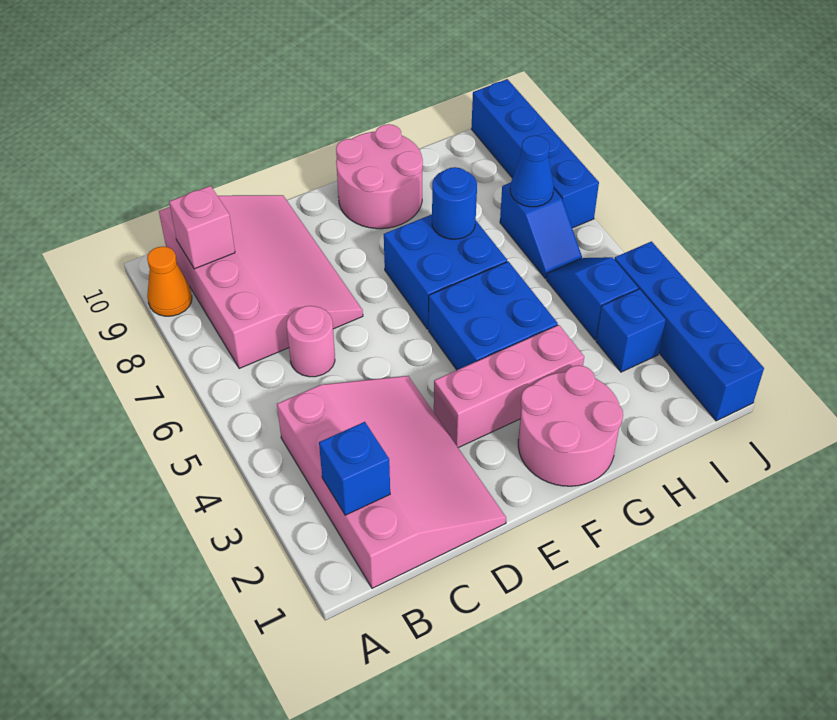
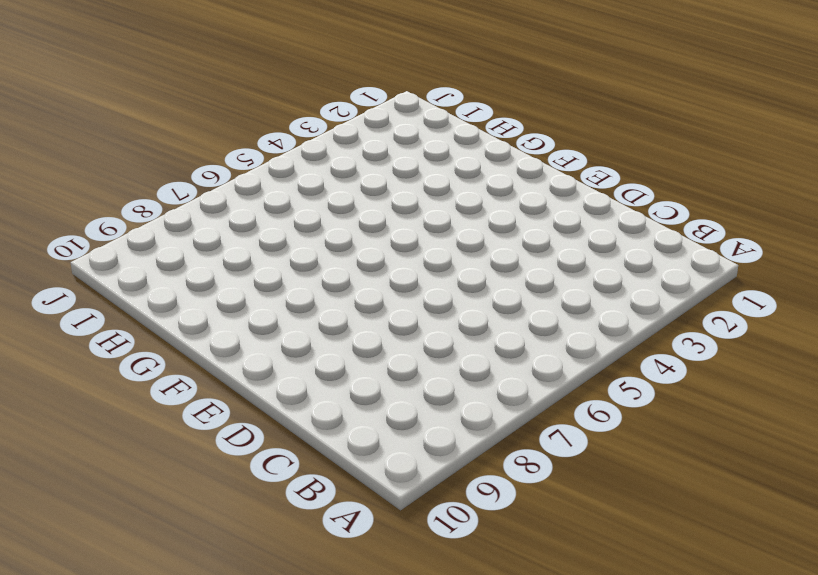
none -> orange 1x1 cone [147,247,192,316]
none -> pink 3x4 slope [277,376,506,588]
none -> pink 3x4 slope [159,195,363,368]

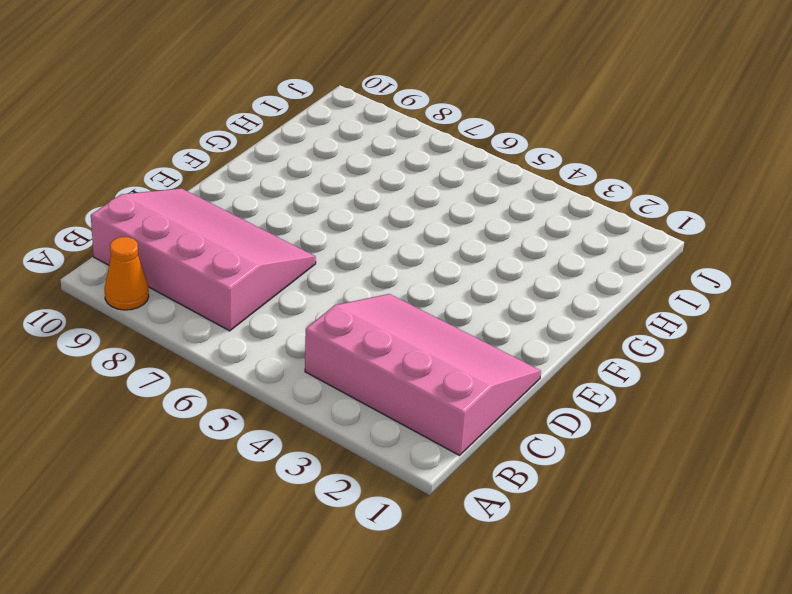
none -> pink 1x1 round brick [287,306,335,377]
none -> pink 1x3 brick [434,325,584,448]
none -> pink 2x2 round brick [518,365,623,486]

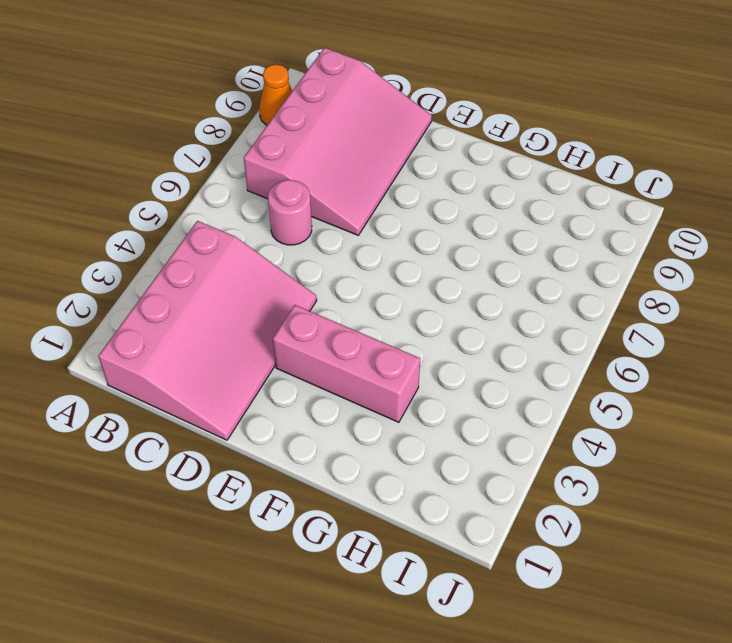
none -> pink 2x2 round brick [518,365,623,486]
none -> blue 2x2 brick [429,262,558,370]
none -> blue 2x2 brick [384,214,507,329]

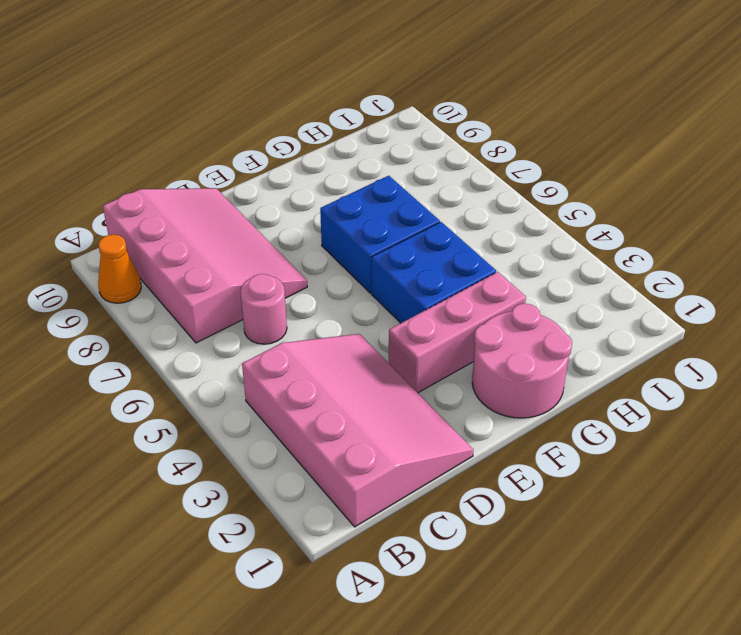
none -> pink 2x2 round brick [336,124,423,229]
none -> blue 1x1 brick [596,289,666,372]
none -> blue 1x2 slope [546,257,638,340]

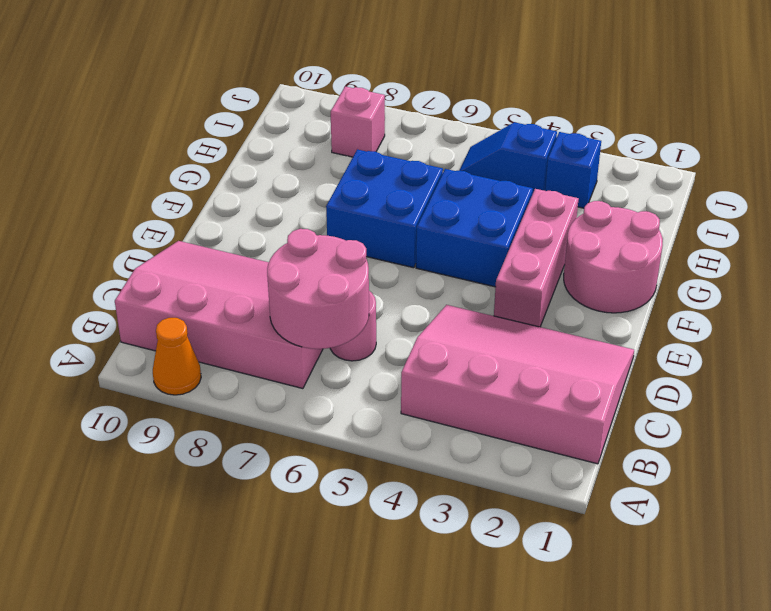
pink 2x2 round brick [267,229,369,349] -> pink 2x2 round brick moved to [336,124,423,229]
pink 1x1 brick [331,87,385,157] -> pink 1x1 brick moved to [169,186,235,269]
none -> blue 1x2 slope [500,183,582,278]
none -> blue 1x4 brick [614,241,764,421]
none -> blue 1x4 brick [471,79,599,228]

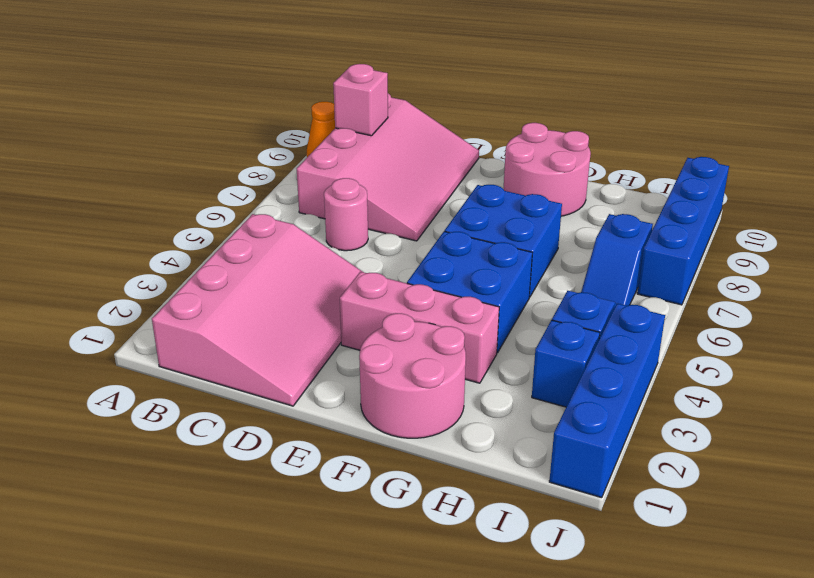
none -> blue 1x1 brick [319,422,390,515]
none -> blue 1x1 round brick [432,167,477,239]
none -> blue 1x1 cone [510,136,554,207]

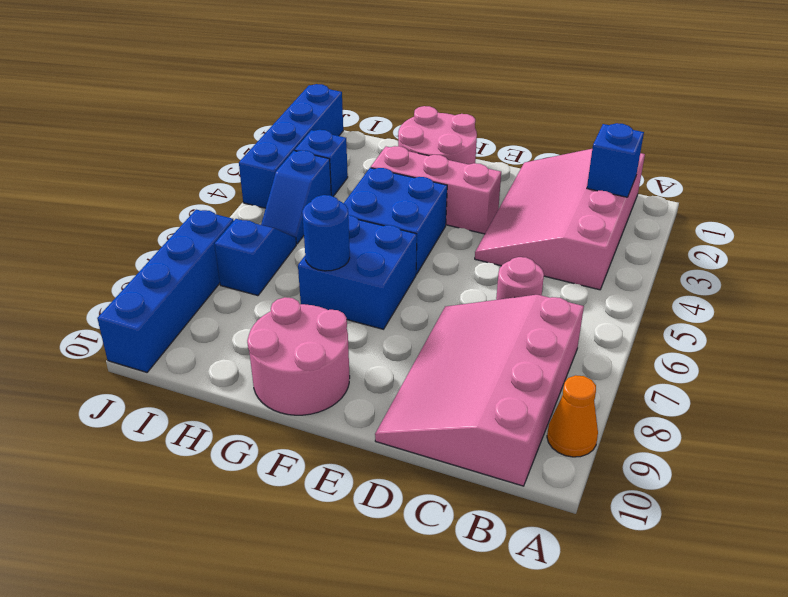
none -> pink 1x1 brick [169,186,235,269]
none -> blue 1x1 cone [510,136,554,207]

